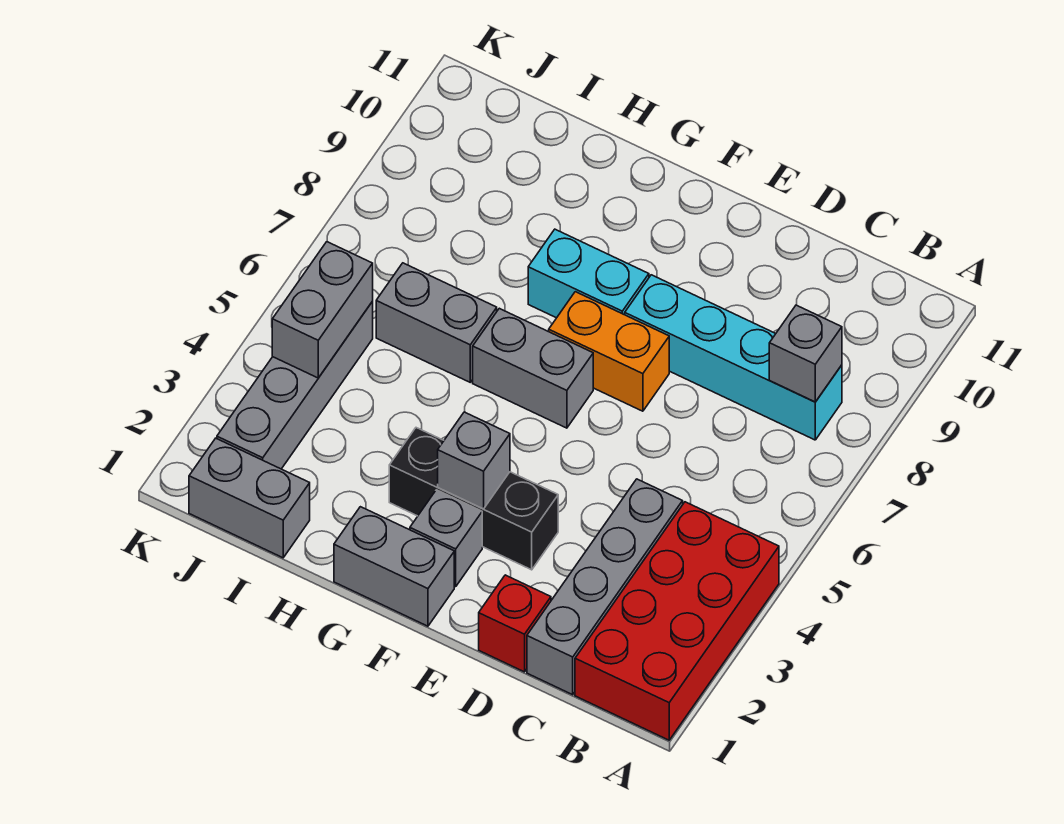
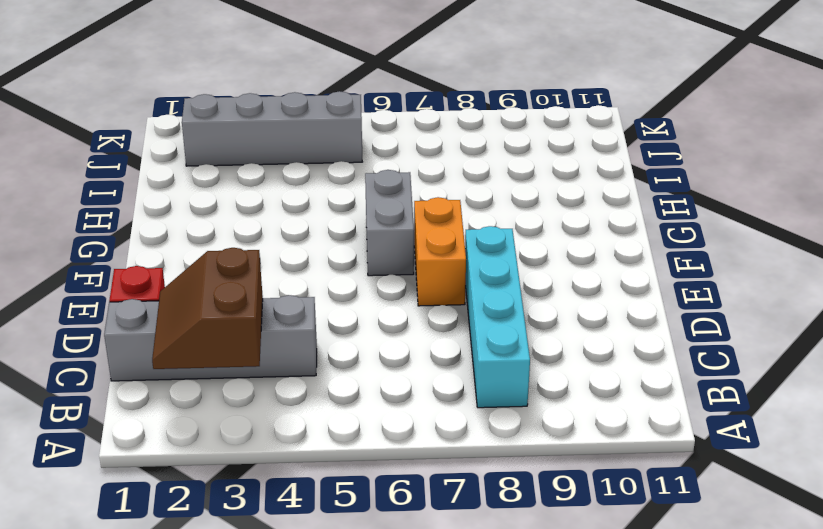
brown 2x2 slope [152,248,263,369] -> none
none -> red 2x4 brick [575,502,779,740]
none -> black 1x3 brick [389,428,558,570]
none -> grey 1x2 brick [334,507,454,626]

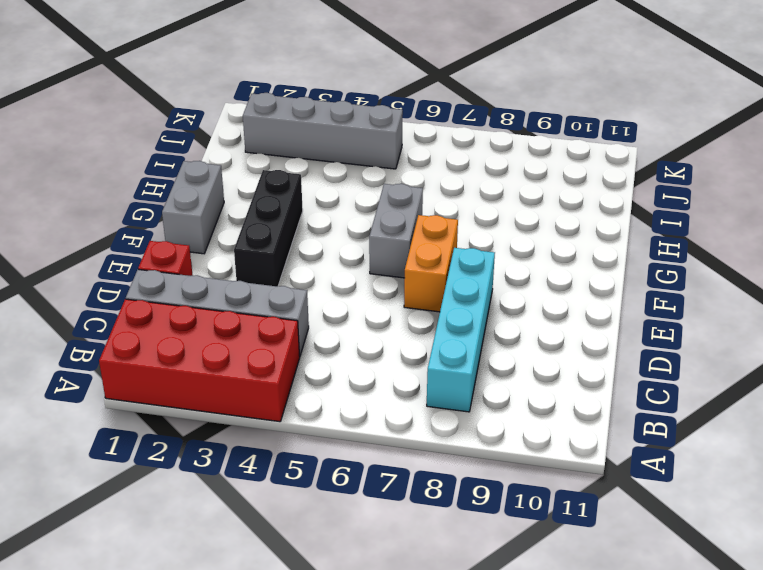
none -> grey 1x1 brick [410,490,482,587]
none -> cyan 1x2 brick [528,229,649,318]
none -> grey 1x2 brick [376,263,497,382]

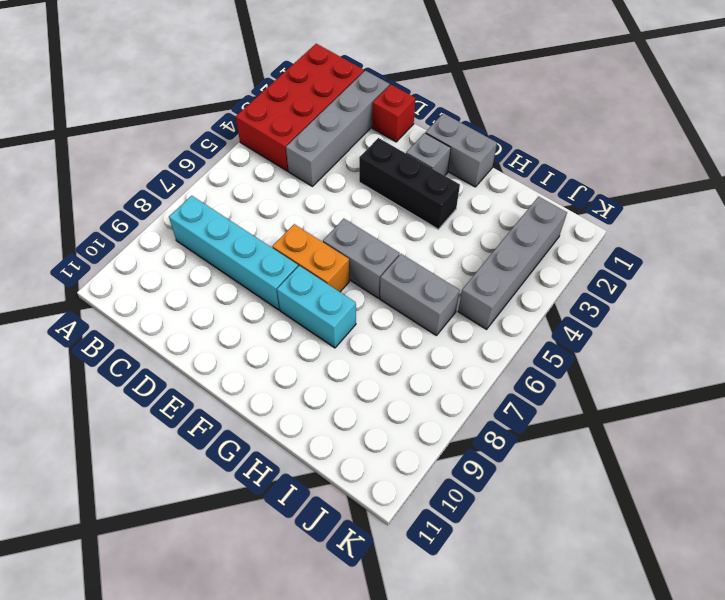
none -> grey 1x2 brick [189,438,310,558]
none -> grey 1x1 brick [769,305,842,402]
none -> grey 1x1 brick [438,412,510,509]

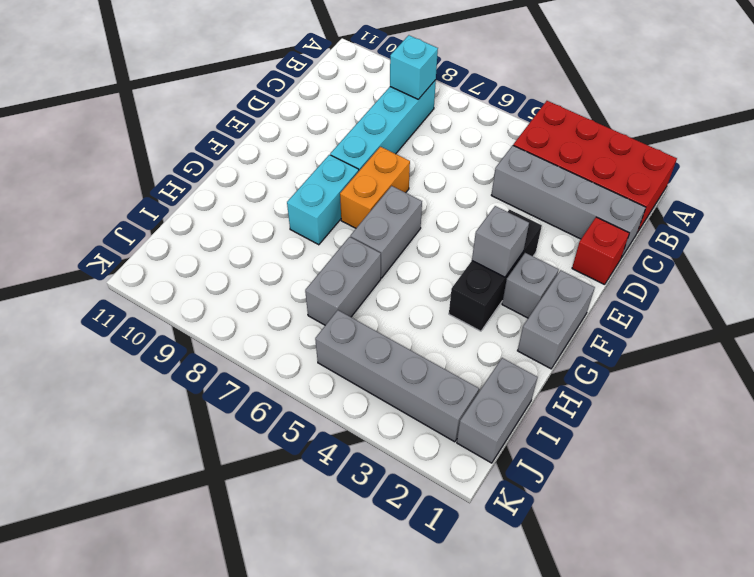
cyan 1x1 brick [390,35,438,99] -> grey 1x1 brick [769,305,842,402]
none -> grey 1x2 brick [272,242,373,378]

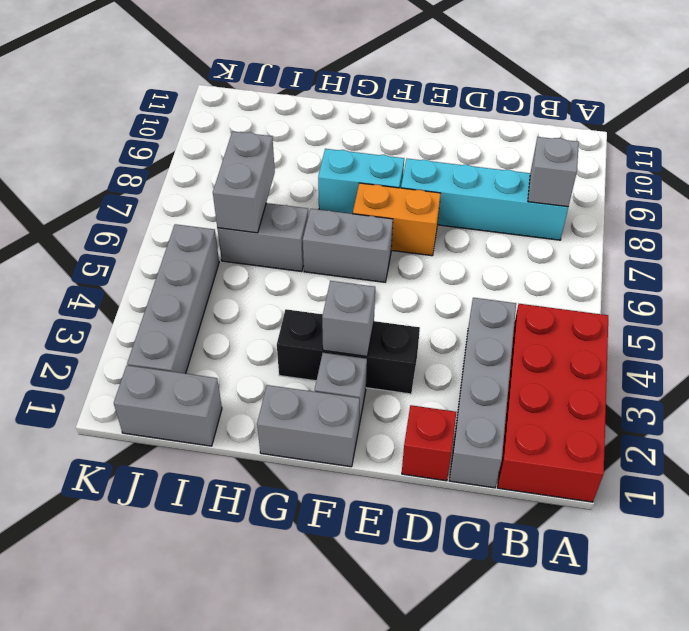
grey 1x2 brick [213,131,275,233] -> grey 1x2 brick moved to [272,242,373,378]

